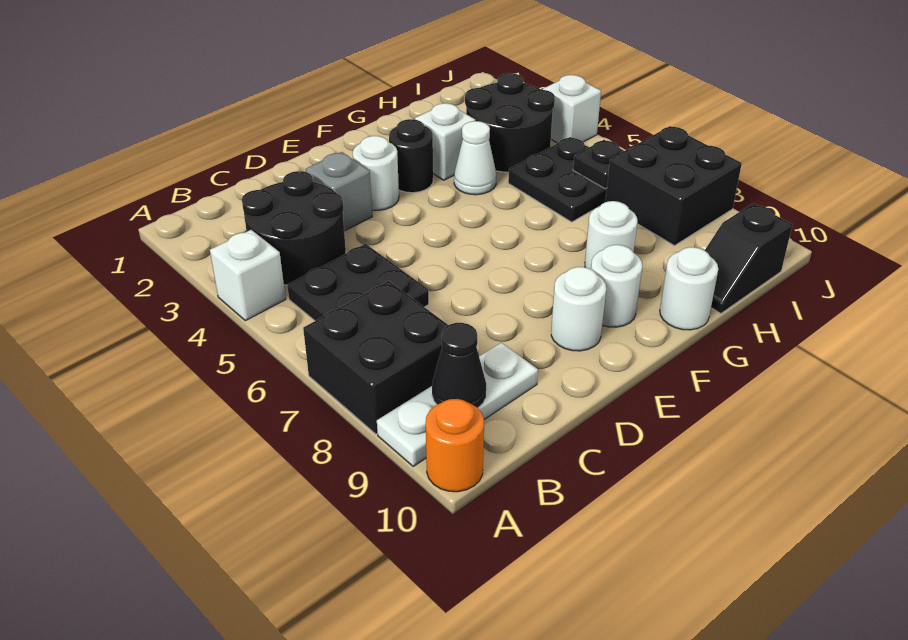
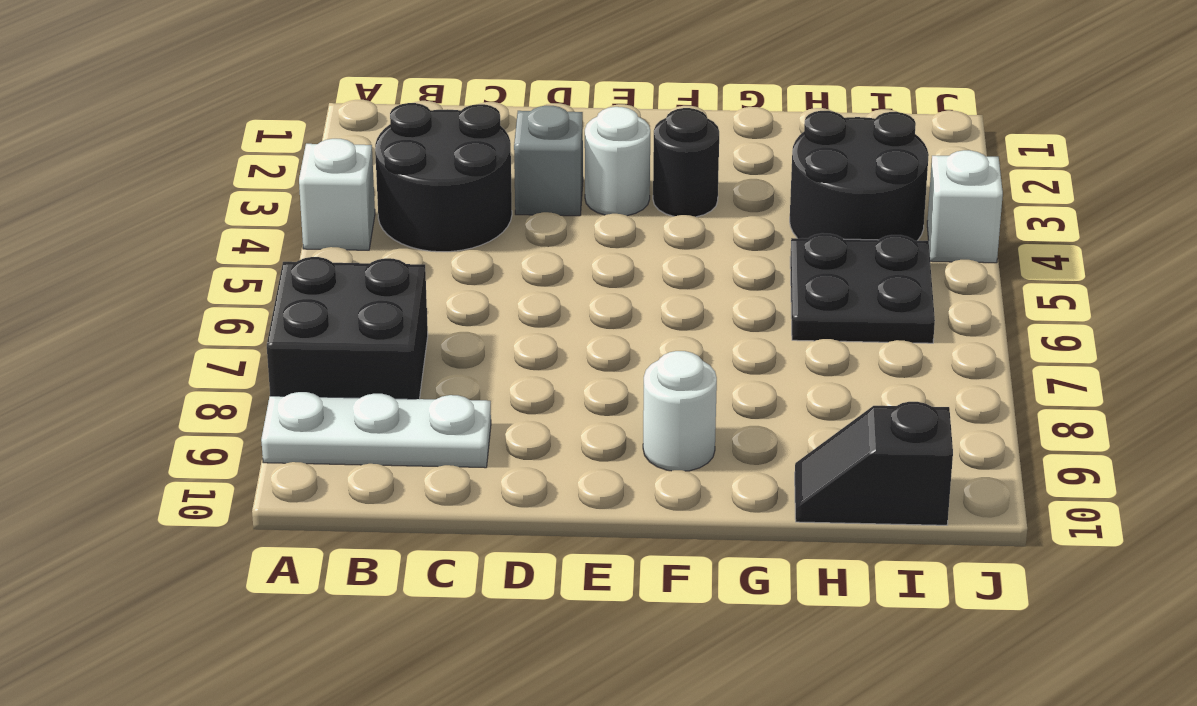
none -> orange 1x1 round brick [426,399,484,492]
none -> black 2x2 plate [287,244,429,321]
none -> white 1x1 round brick [551,267,606,351]

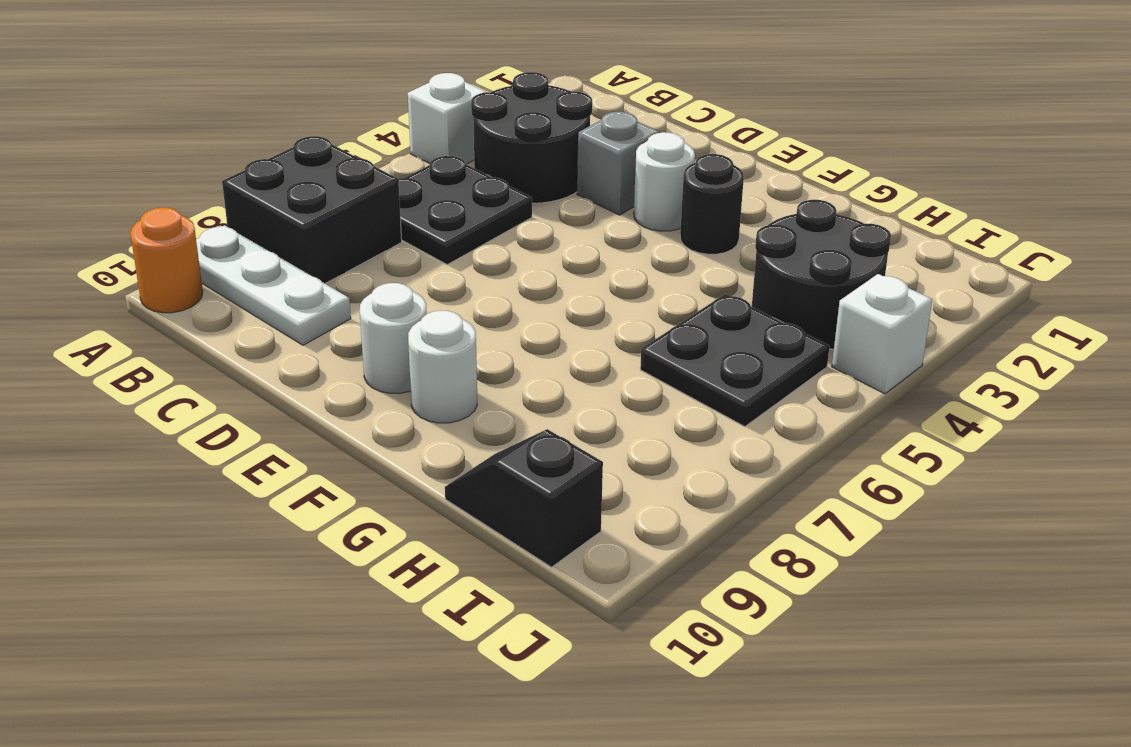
none -> white 1x1 brick [415,103,476,180]
none -> white 1x1 cone [454,121,496,195]
none -> white 1x1 round brick [585,201,638,269]

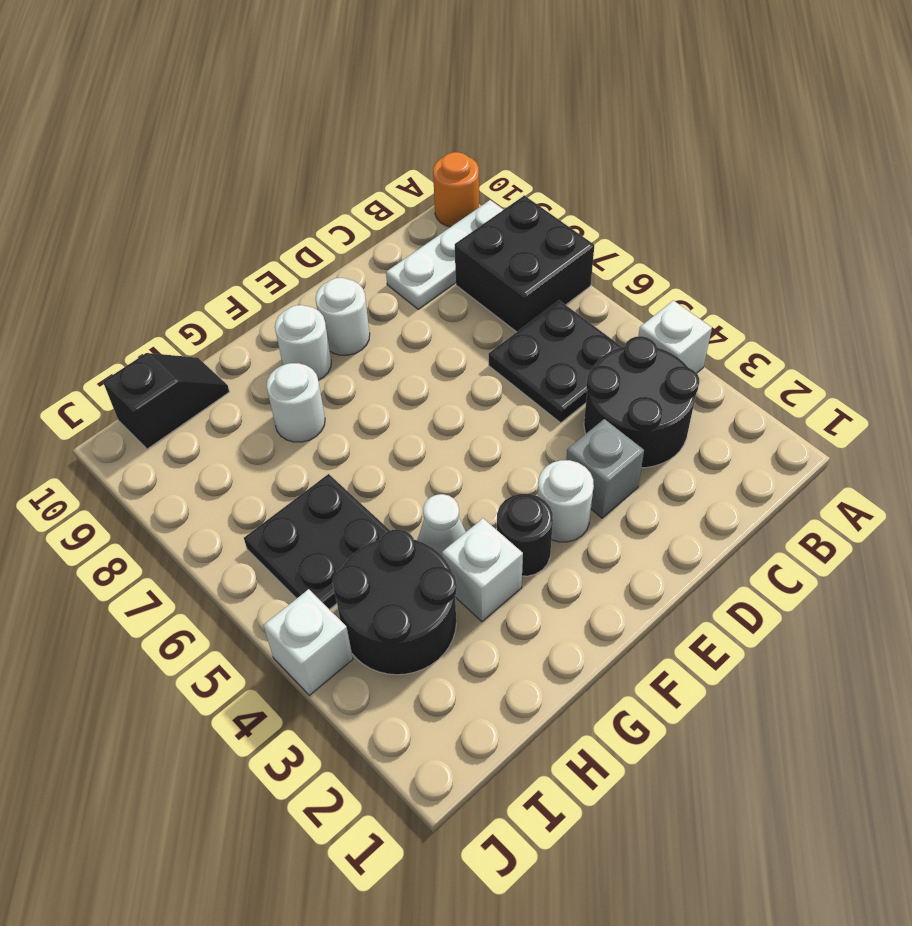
none -> white 1x1 round brick [660,247,718,330]
none -> black 2x2 brick [605,126,742,246]
none -> black 1x1 cone [432,323,486,408]

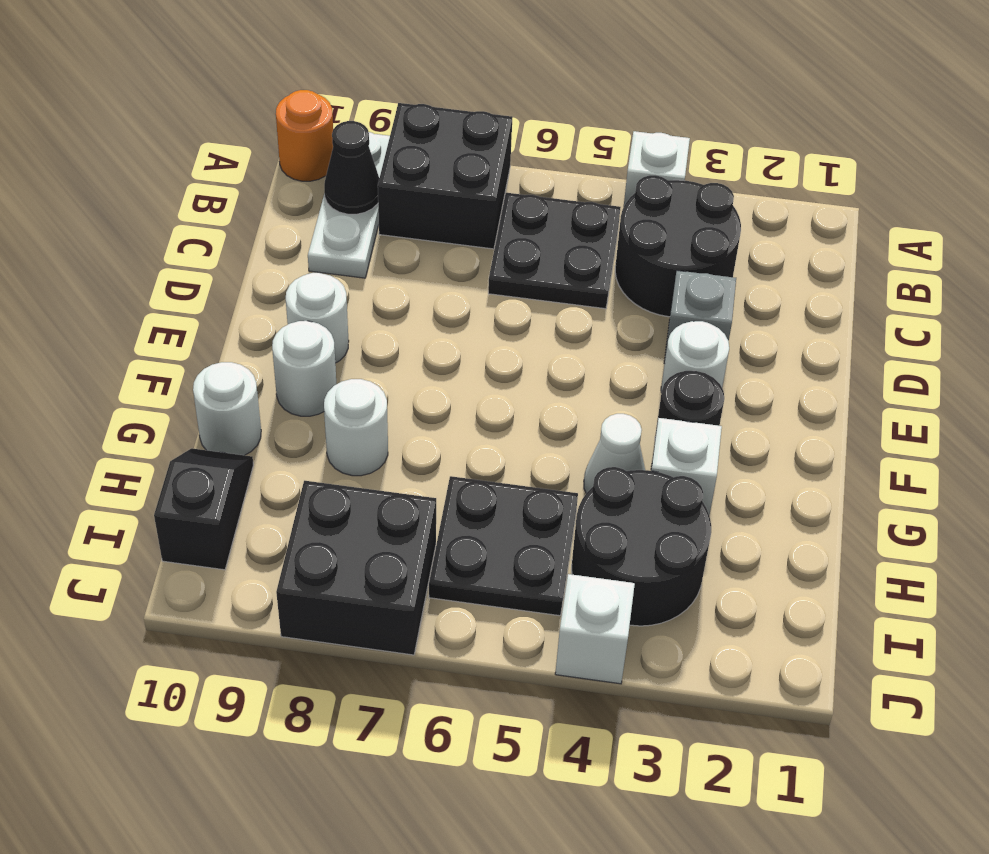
none -> black 1x1 plate [573,140,624,189]

